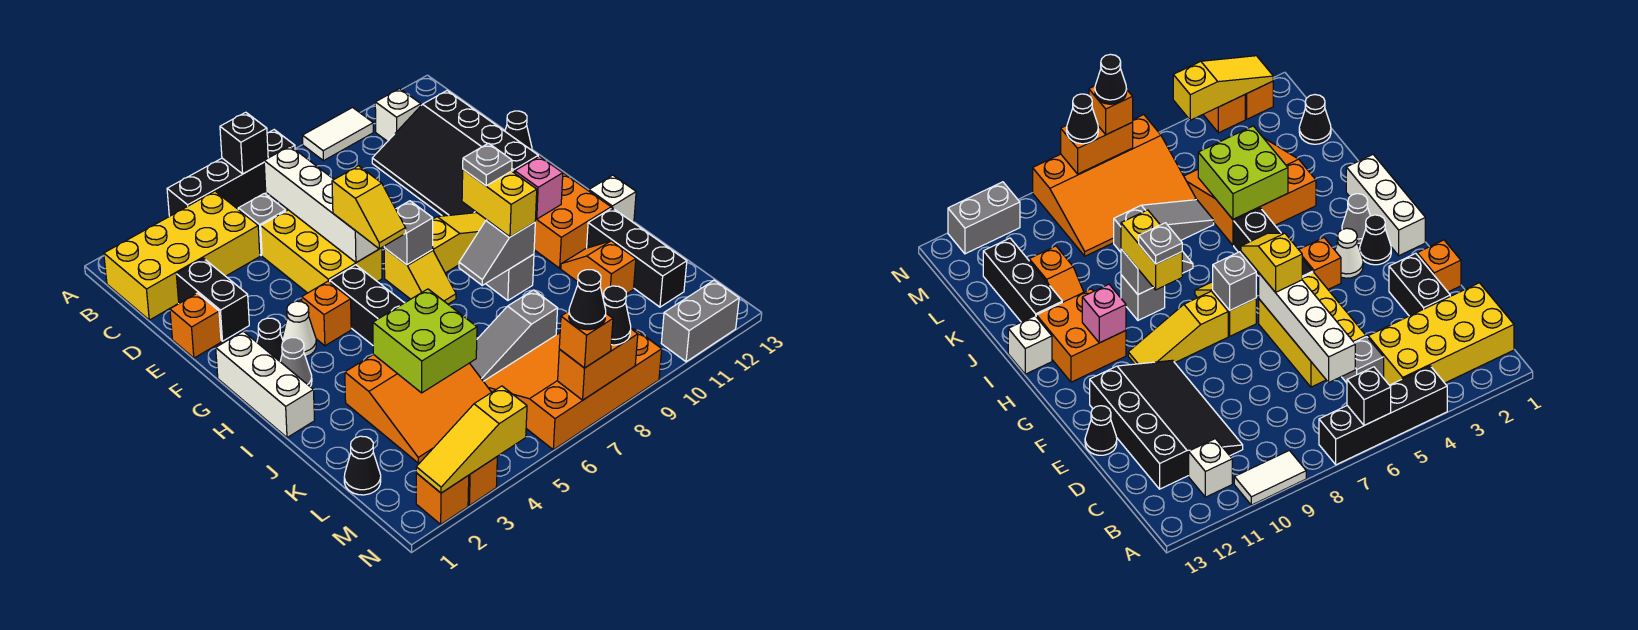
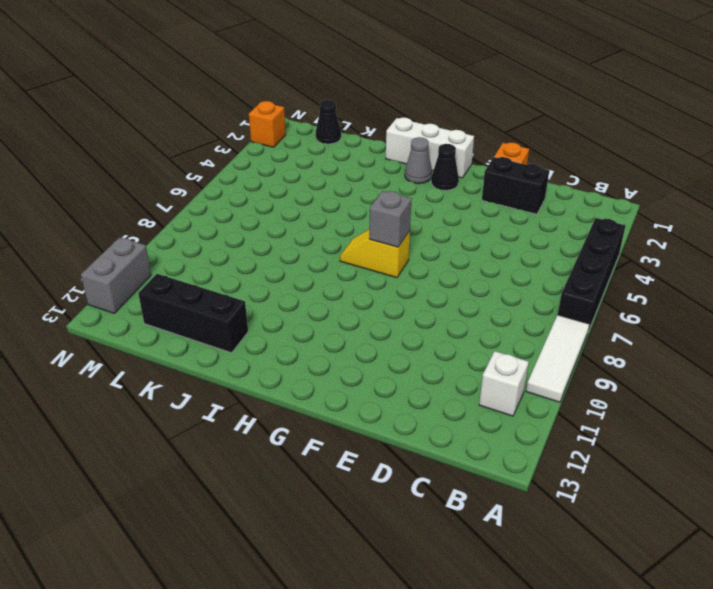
white 1x3 tile [526,315,590,402] -> white 1x2 tile [303,108,373,161]
none -> yellow 2x4 brick [104,191,260,320]
none -> grey 1x1 brick [238,193,286,256]
none -> black 3x4 slope [372,91,538,216]
none -> yellow 2x3 brick [261,210,382,293]

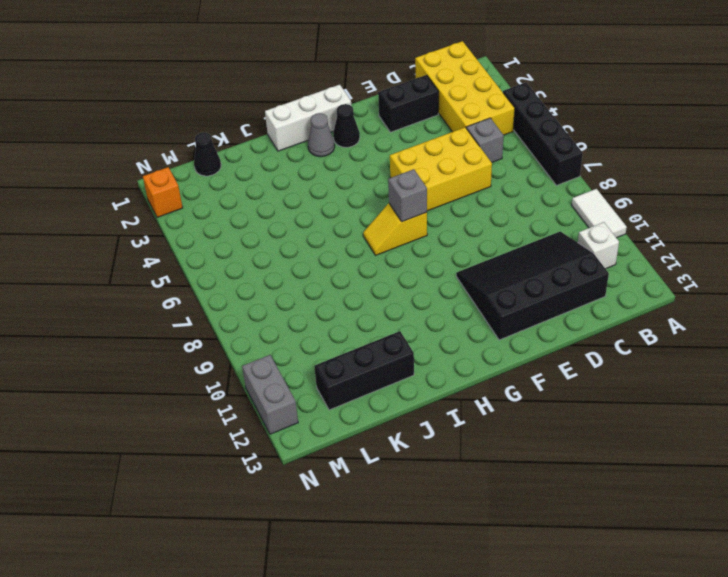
none -> orange 1x1 brick [170,293,221,358]
none -> black 1x1 cone [505,111,532,150]
none -> white 1x1 cone [282,301,316,357]
none -> orange 1x1 brick [302,281,351,346]

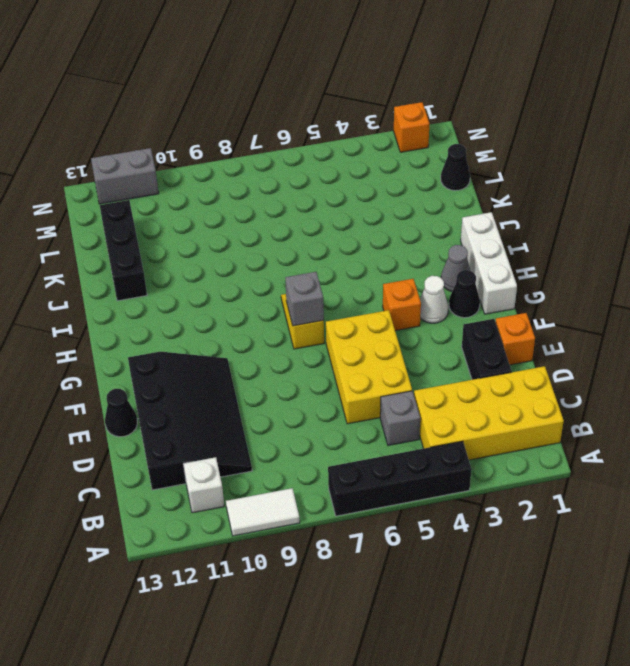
none -> black 1x3 brick [330,265,404,345]
none -> yellow 1x3 slope [433,213,486,273]
none -> orange 2x2 brick [534,173,611,268]
none -> grey 1x1 brick [486,254,534,300]

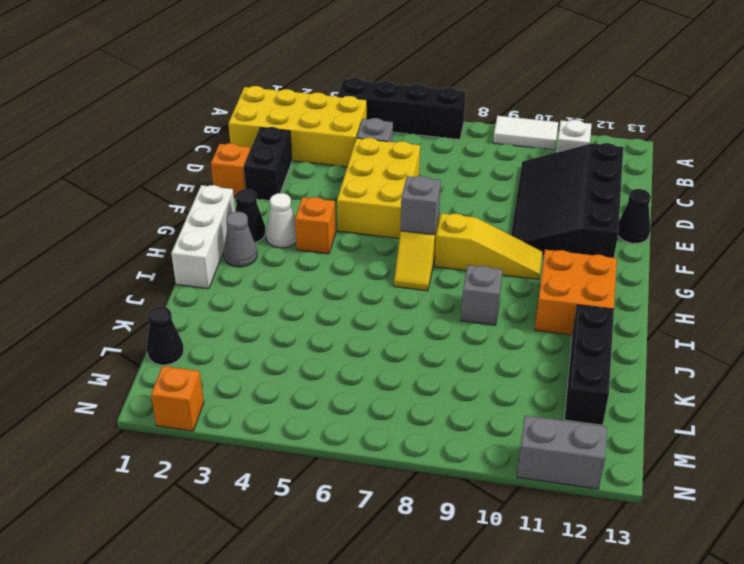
none -> black 1x3 brick [330,265,404,345]
none -> white 1x1 brick [589,175,636,223]
none -> orange 3x3 slope [345,354,492,463]
none -> orange 1x2 slope [561,241,636,299]

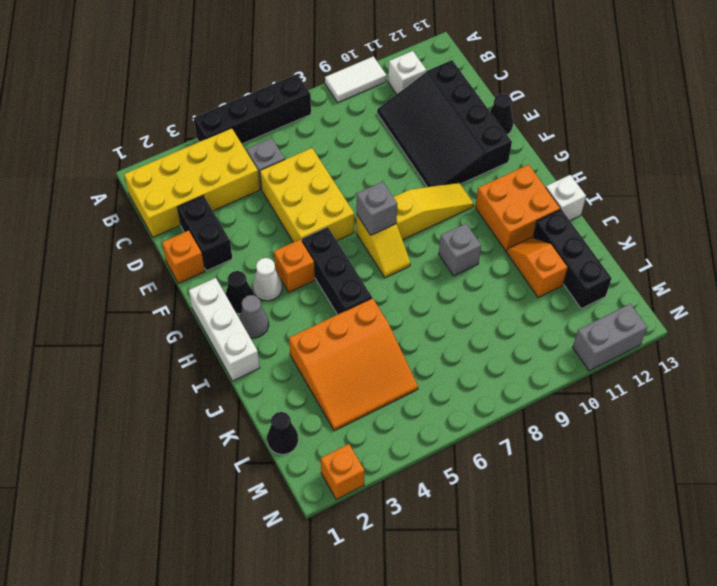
none -> grey 1x3 slope [470,290,558,381]
none -> orange 3x4 slope [483,329,662,450]
none -> orange 1x1 brick [468,457,497,505]
none -> black 1x1 brick [220,112,268,174]

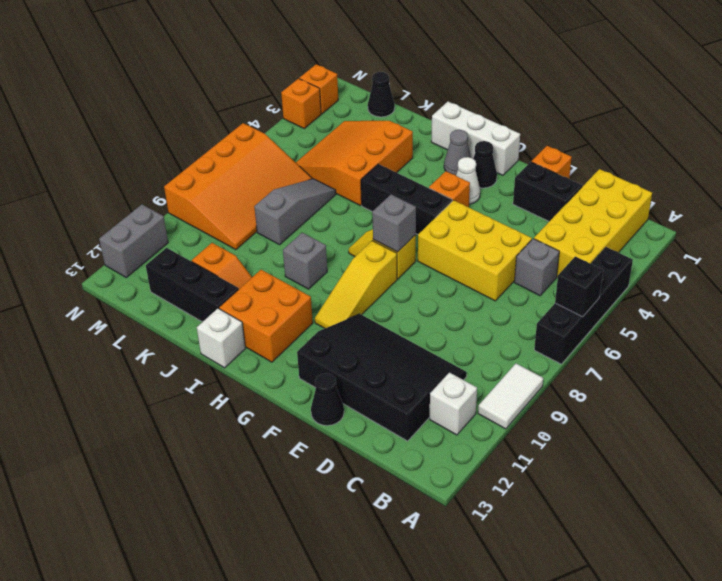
none -> white 1x4 brick [264,146,379,263]
none -> pink 1x1 brick [515,156,563,219]
none -> grey 1x2 slope [459,220,535,285]
none -> lime 2x2 brick [373,289,477,393]

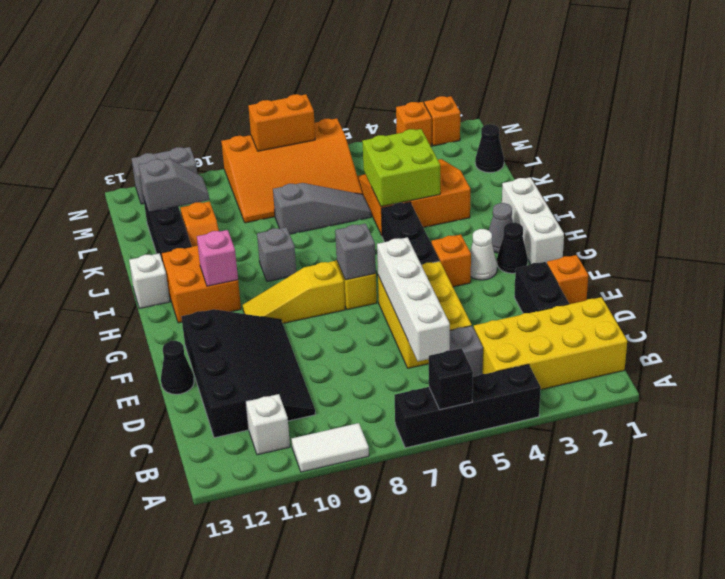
grey 1x2 slope [139,159,209,212] -> grey 1x2 slope moved to [459,220,535,285]
none -> yellow 1x3 slope [416,386,527,493]
none -> yellow 1x2 slope [332,166,406,249]
none -> yellow 1x2 brick [462,170,537,237]
none -> orange 1x1 brick [559,311,613,368]

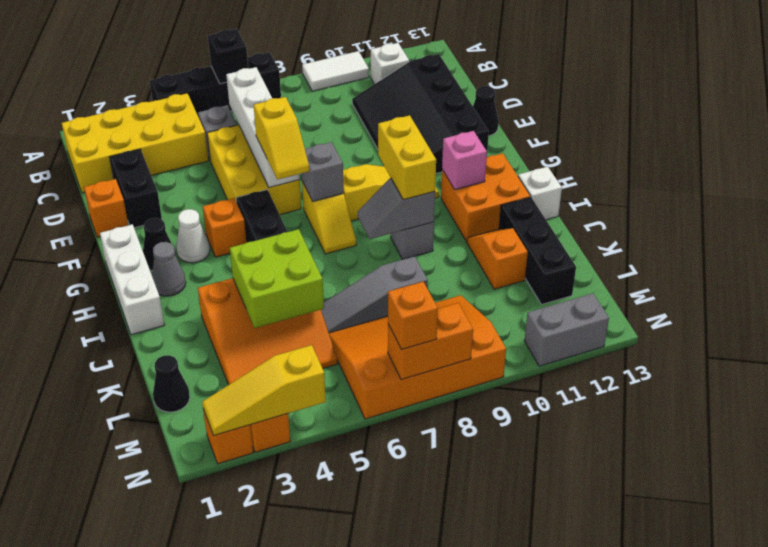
none -> black 1x1 cone [603,286,631,345]
none -> grey 1x1 plate [463,143,512,186]
none -> black 1x1 cone [569,270,606,330]

